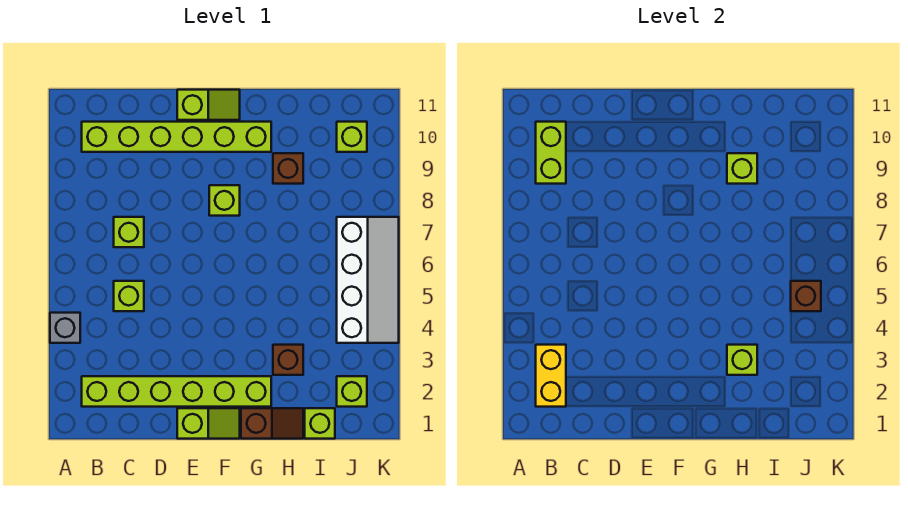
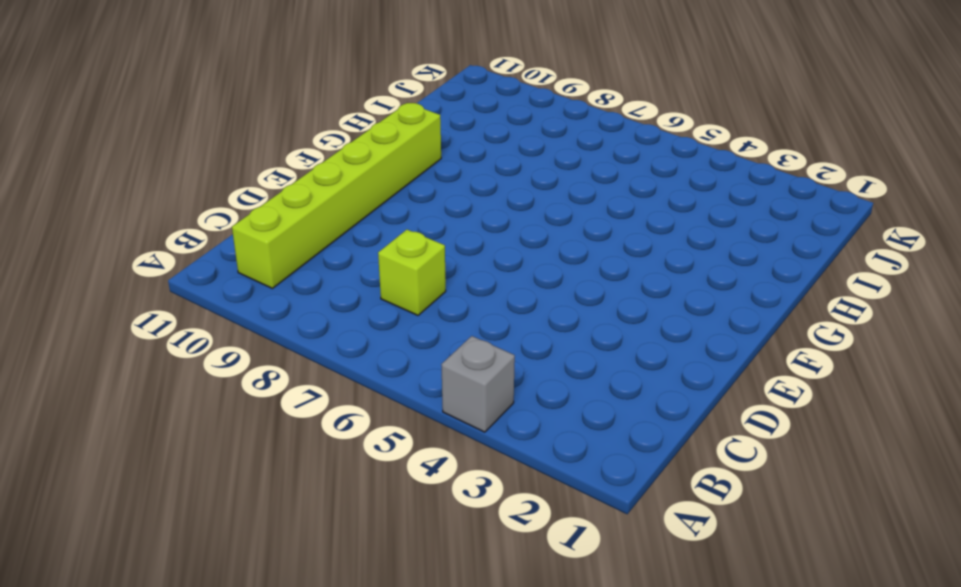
none -> lime 1x6 brick [82,376,271,407]
none -> lime 1x1 brick [114,281,144,311]
none -> lime 1x2 slope [177,408,240,439]

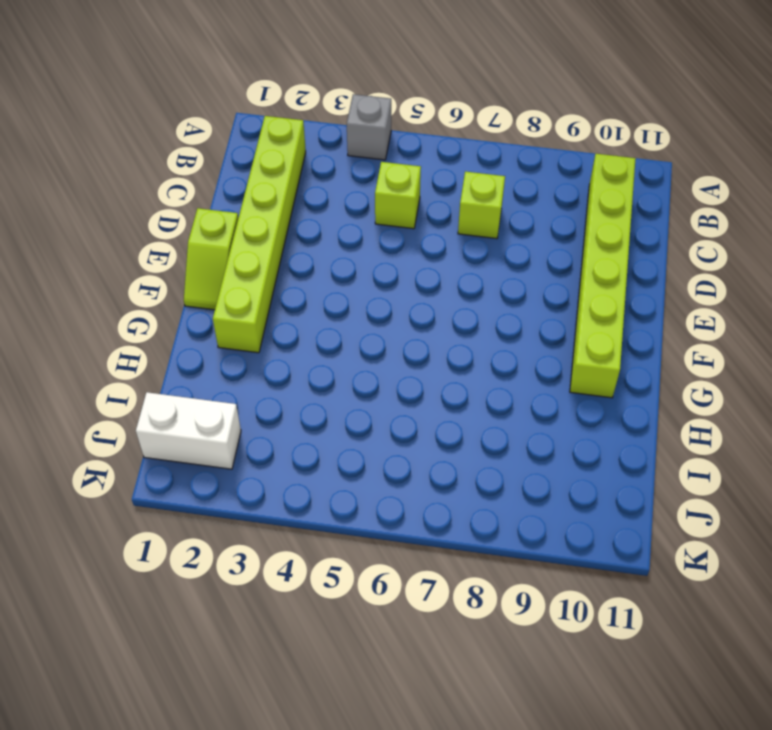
white 1x2 brick [136,392,241,469] -> lime 1x1 brick [337,376,367,407]
none -> lime 1x2 slope [177,90,240,120]
none -> lime 1x1 brick [209,185,240,216]
none -> brown 1x2 slope [241,408,303,439]

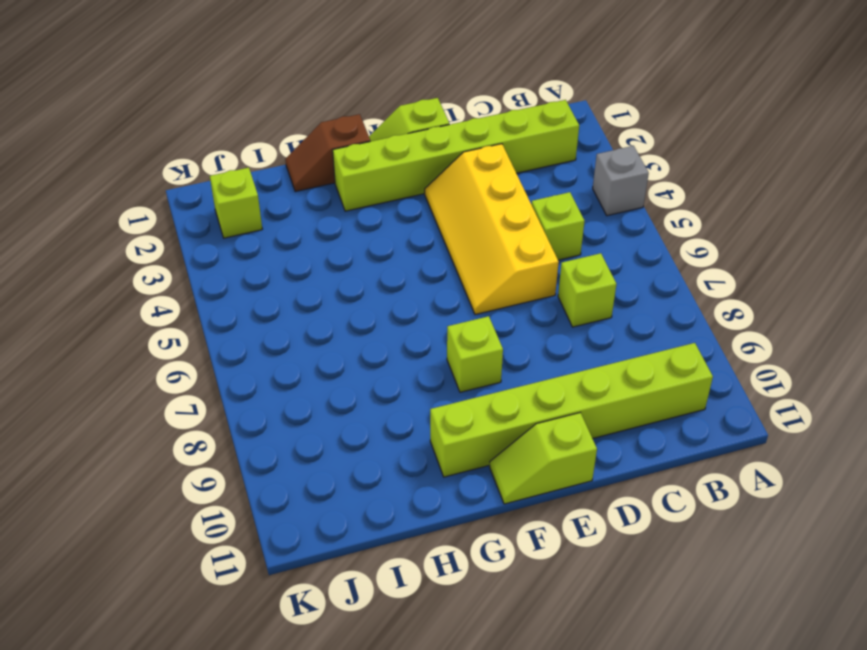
yellow 2x4 slope [425,144,559,315] -> none
none -> brown 1x1 brick [273,345,303,375]
none -> brown 1x1 brick [273,153,303,184]
none -> lime 1x1 brick [305,408,335,439]

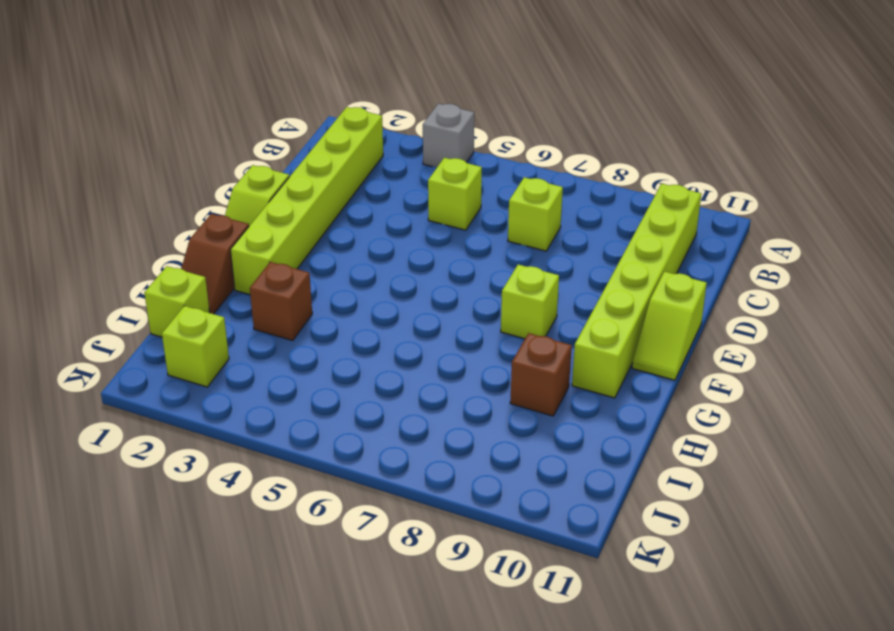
none -> white 2x4 slope [337,217,399,343]
none -> lime 1x1 brick [337,122,367,152]
none -> yellow 1x2 brick [536,345,566,407]

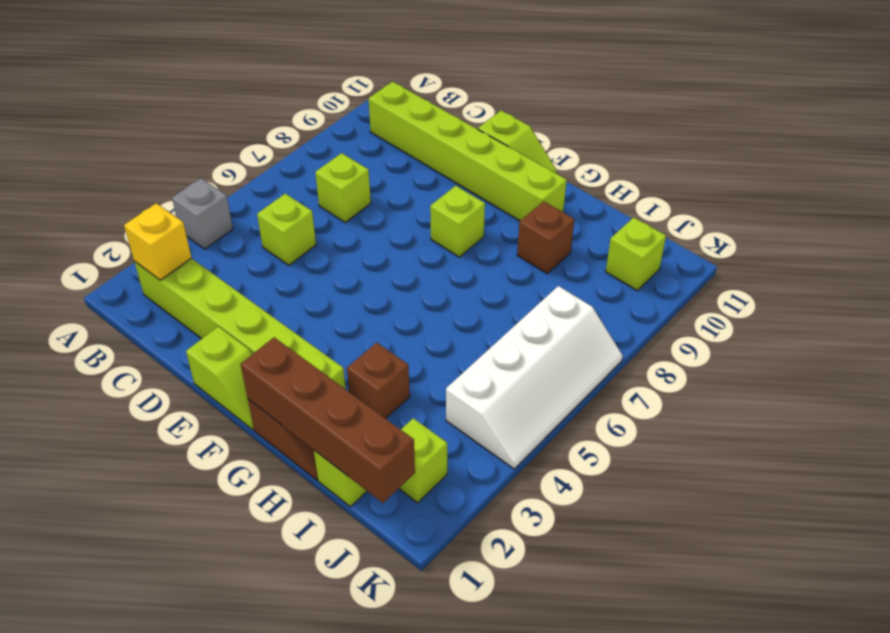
yellow 1x1 brick [124,203,192,280] -> yellow 1x2 brick [536,345,566,407]
brown 1x4 brick [240,337,415,503] -> none
none -> lime 1x2 brick [536,122,566,184]
none -> lime 1x1 brick [727,345,757,375]
none -> lime 1x1 brick [727,153,757,184]

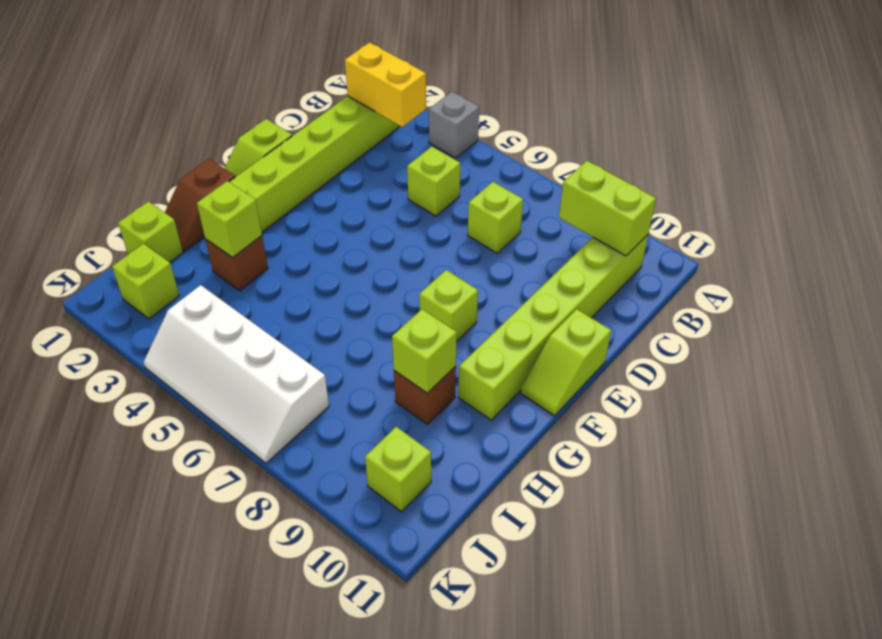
none -> brown 1x1 brick [791,281,821,311]

